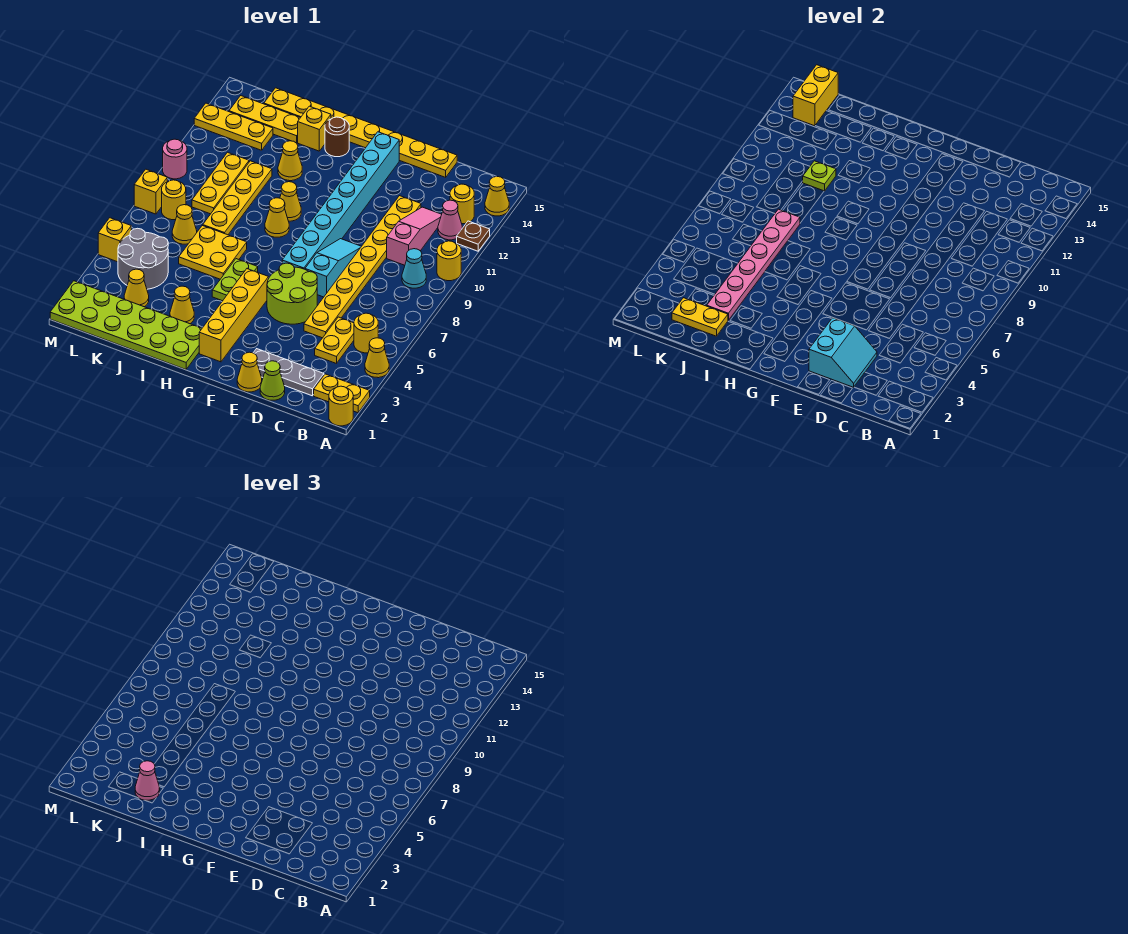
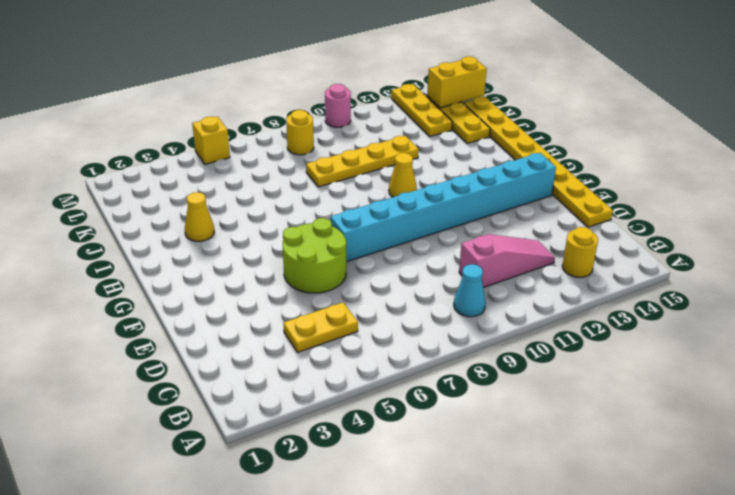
none -> yellow 1x1 round brick [329,386,353,426]
none -> yellow 1x2 plate [314,374,370,413]
none -> yellow 1x1 cone [365,338,389,378]
none -> yellow 1x1 round brick [437,241,461,281]

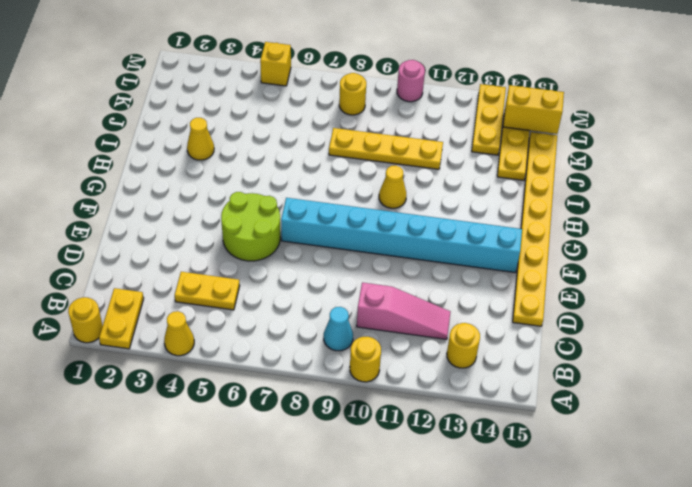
none -> brown 1x1 plate [457,221,490,251]
none -> yellow 1x1 cone [485,176,509,216]
none -> yellow 1x1 round brick [354,313,378,353]
none -> pink 1x1 cone [438,200,462,240]

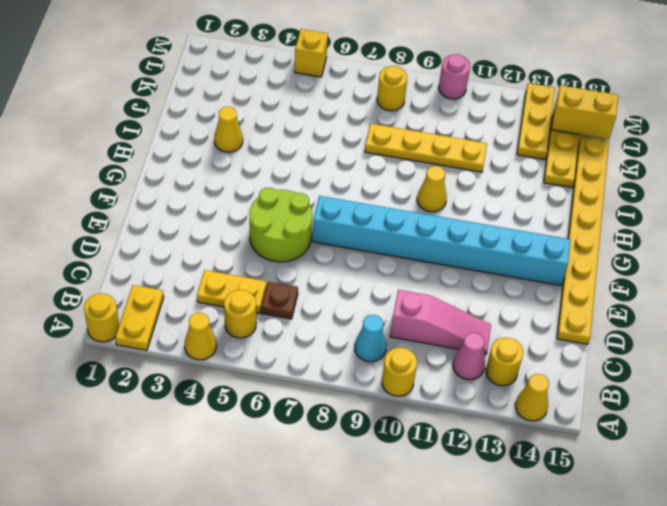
brown 1x1 plate [261,282,298,319] -> brown 1x1 plate moved to [457,221,490,251]
none -> grey 1x3 plate [253,349,324,396]
none -> lime 1x1 cone [260,361,285,400]
none -> yellow 1x8 plate [304,196,421,338]
none -> yellow 1x1 cone [237,352,262,392]

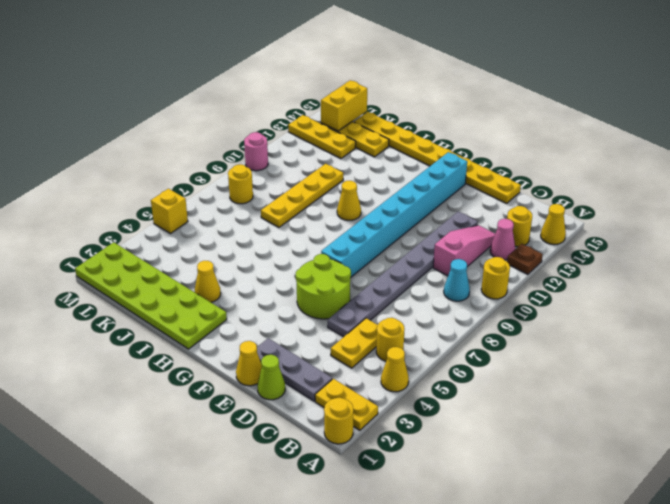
grey 1x8 plate [328,212,478,337] -> yellow 1x8 plate [304,196,421,338]
none -> cyan 1x3 slope [305,239,361,297]
none -> yellow 1x4 brick [199,269,269,362]
none -> lime 1x2 plate [212,259,258,301]
none -> yellow 1x1 cone [265,198,289,237]

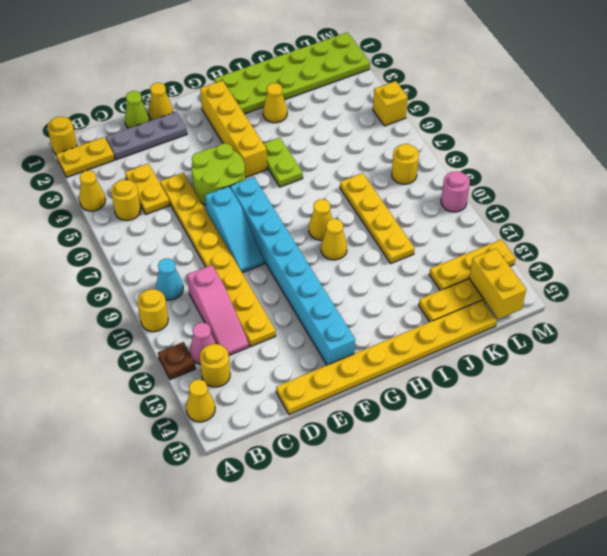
none -> brown 1x1 round brick [325,117,349,157]
none -> yellow 2x2 plate [179,225,247,279]
none -> yellow 1x1 cone [278,141,302,181]
none -> yellow 1x1 brick [298,106,331,151]

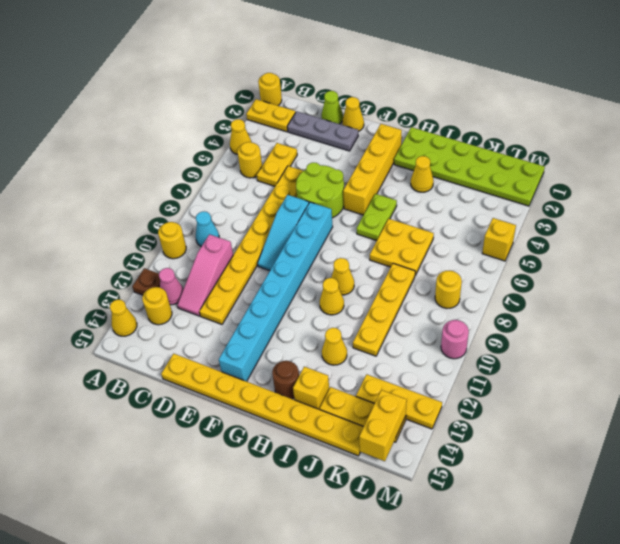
none -> yellow 1x1 cone [124,269,149,307]
none -> grey 2x2 round brick [118,228,168,289]
none -> yellow 1x1 cone [172,205,197,244]
none -> yellow 1x3 plate [192,152,249,214]

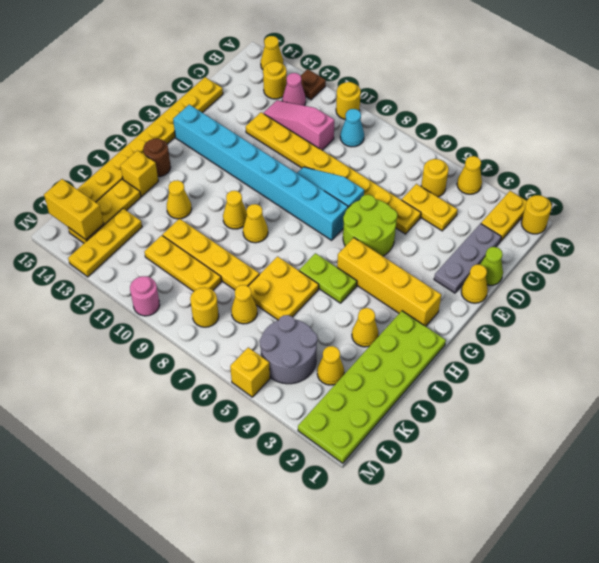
none -> yellow 1x1 brick [134,169,167,214]
none -> cyan 2x2 slope [809,318,877,387]
none -> yellow 1x2 plate [672,298,728,336]
none -> pink 1x6 plate [707,209,800,320]

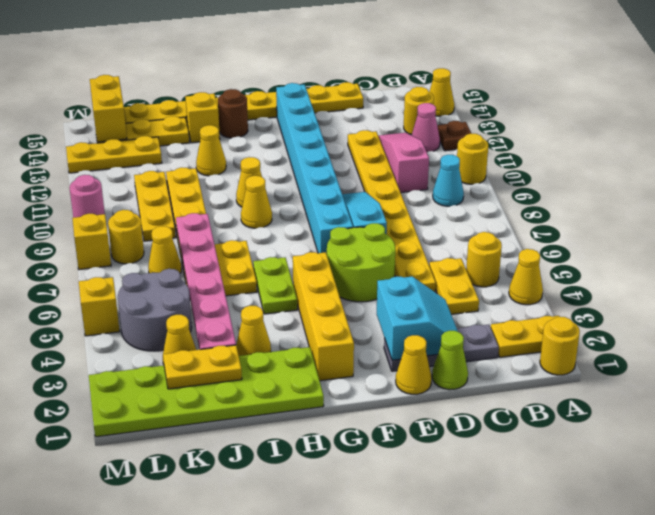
none -> lime 1x1 plate [803,161,836,191]
none -> pink 1x1 cone [135,761,160,800]

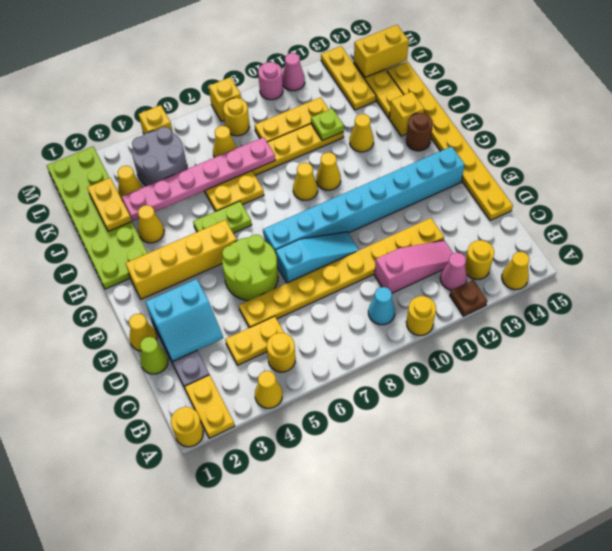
pink 1x1 cone [282,53,305,91] -> pink 1x1 cone moved to [135,761,160,800]

